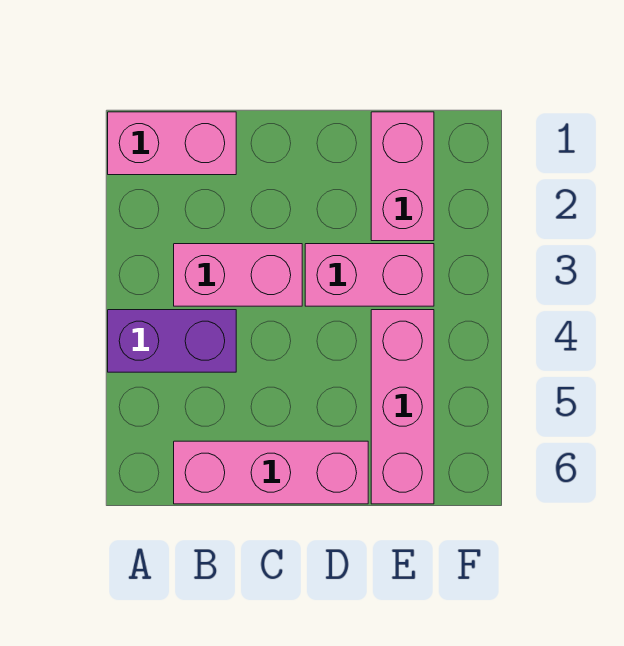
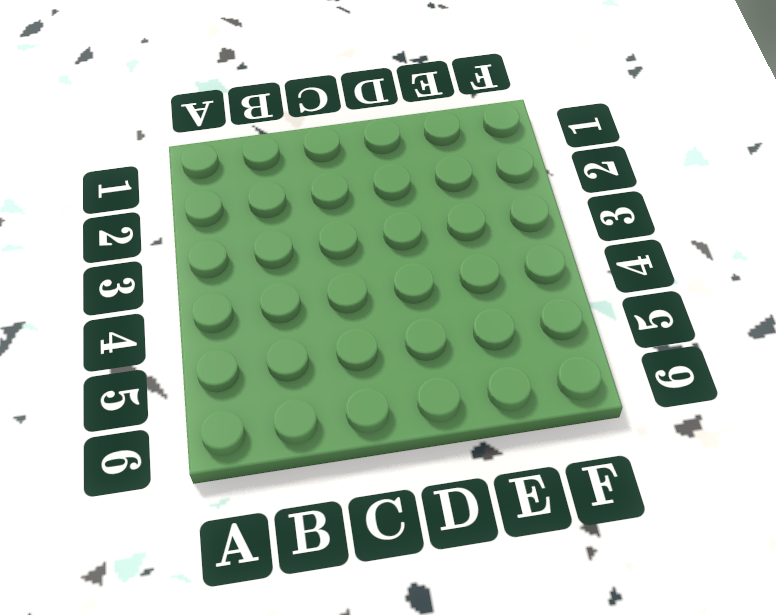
none -> pink 1x2 brick [108,112,236,175]
none -> purple 1x2 brick [108,310,236,372]

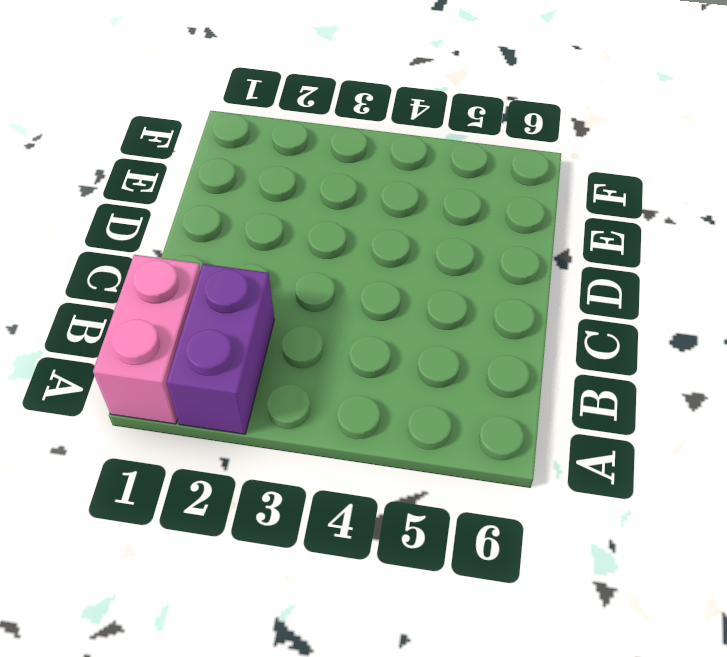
purple 1x2 brick [166,264,274,434] -> purple 1x2 brick moved to [108,310,236,372]
none -> pink 1x2 brick [174,244,302,306]
none -> pink 1x3 brick [174,441,368,504]

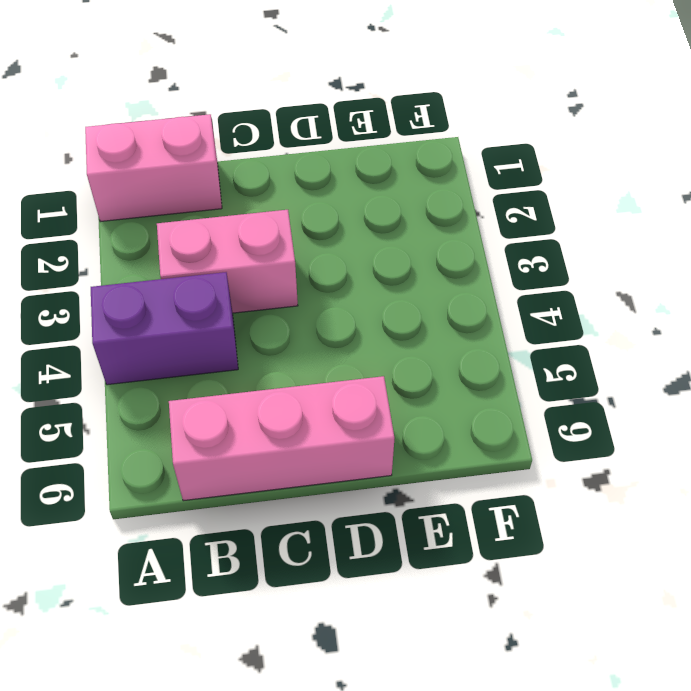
none -> pink 1x2 brick [305,244,434,306]
none -> pink 1x2 brick [371,112,434,241]

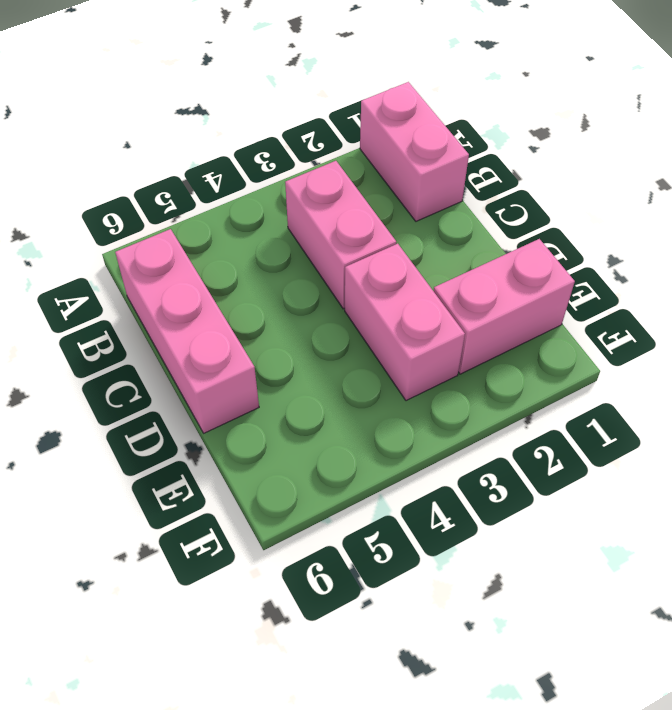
none -> purple 1x2 brick [108,310,236,372]
none -> pink 1x3 brick [371,310,434,504]

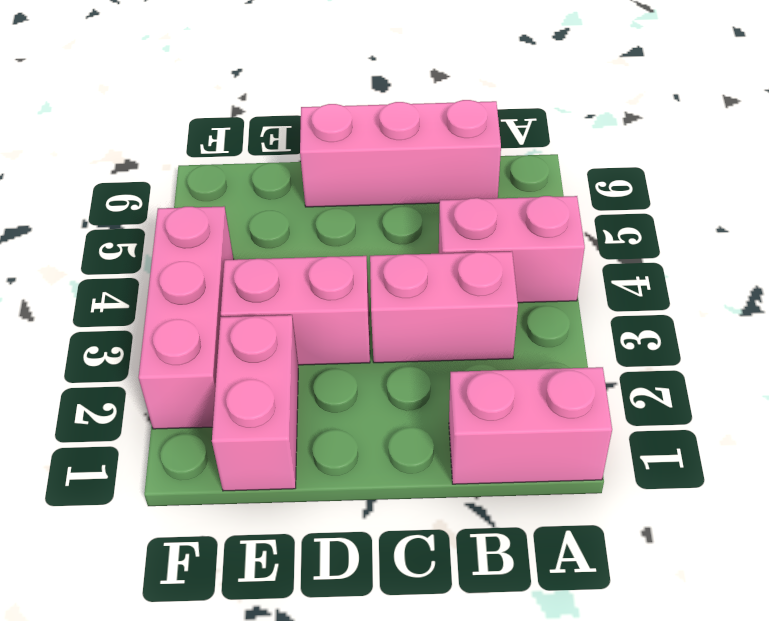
pink 1x2 brick [439,196,585,303] -> purple 1x2 brick [108,310,236,372]
pink 1x3 brick [139,206,234,429] -> pink 1x3 brick moved to [371,310,434,504]

